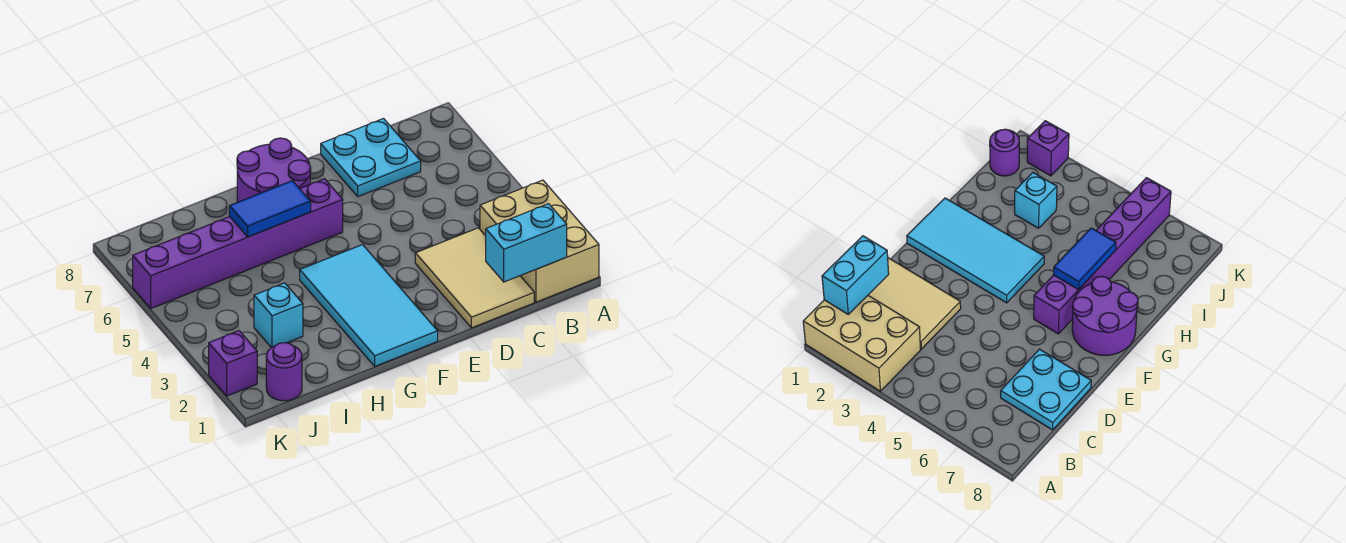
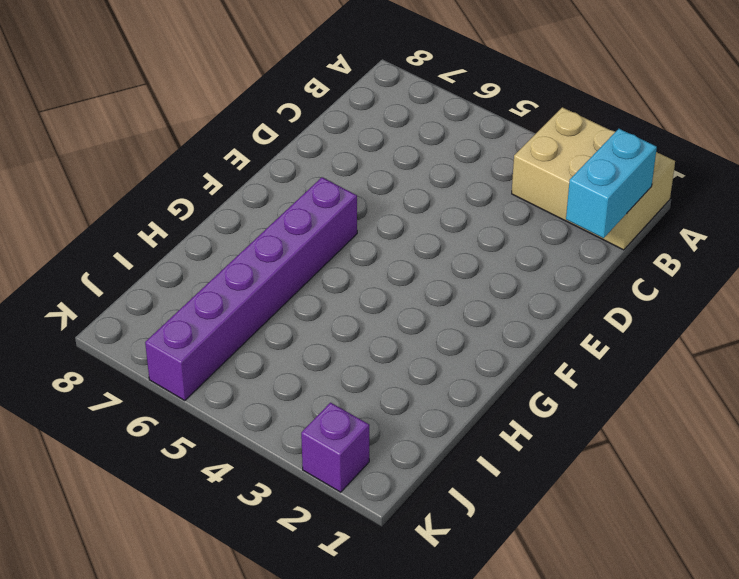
none -> tan 2x3 tile [415,228,534,328]
none -> cyan 2x2 plate [321,119,421,197]

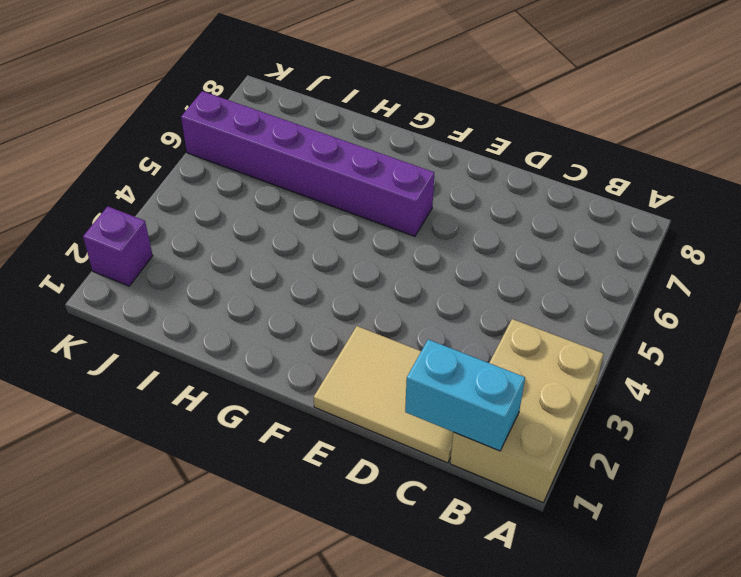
tan 2x3 tile [314,326,453,463] -> tan 2x3 tile turned to [415,228,534,328]
none -> cyan 2x2 plate [321,119,421,197]
none -> cyan 2x4 tile [300,245,438,366]

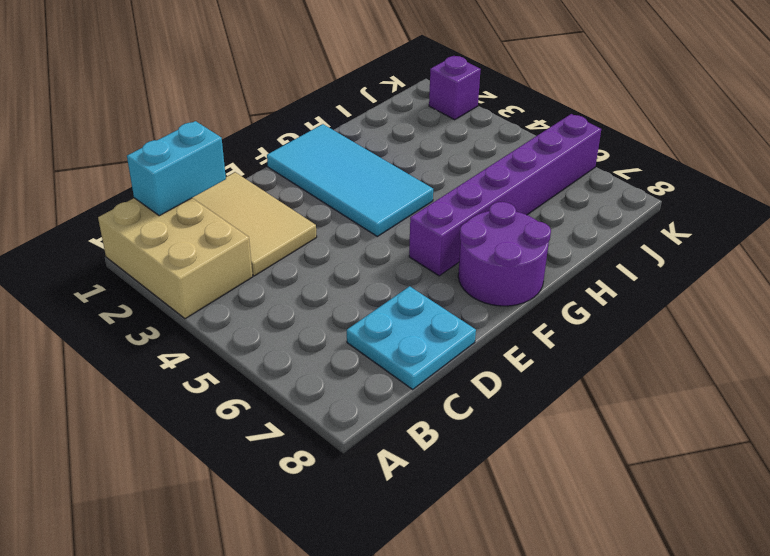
none -> cyan 1x1 brick [254,283,303,348]
none -> purple 1x1 round brick [266,343,302,401]

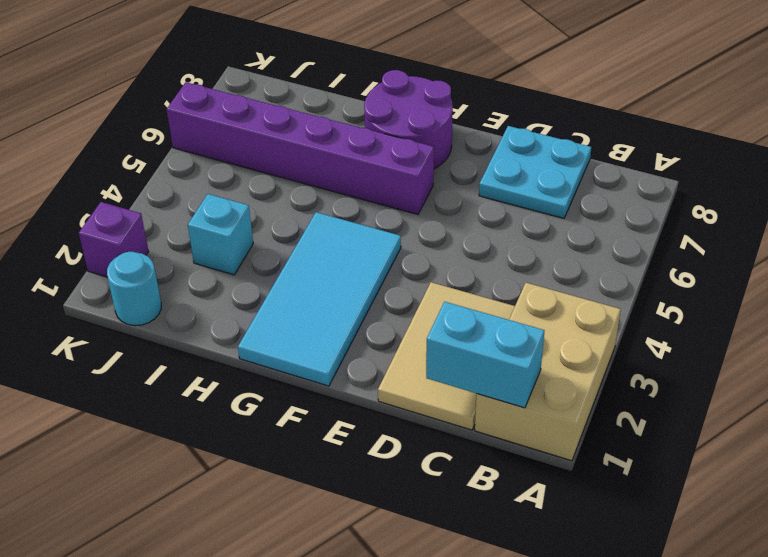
cyan 1x1 round brick [107,252,161,326] -> purple 1x1 round brick [266,343,302,401]
none -> blue 1x2 tile [229,181,311,237]

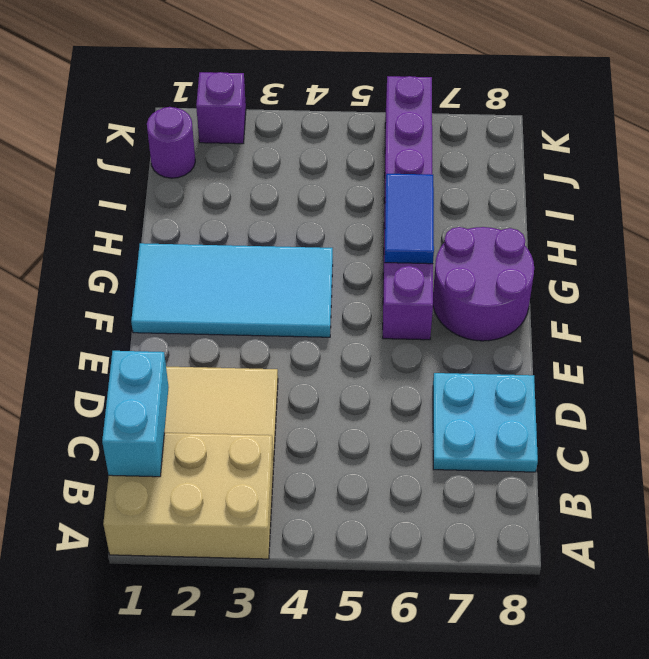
none -> cyan 1x1 brick [254,283,303,348]

